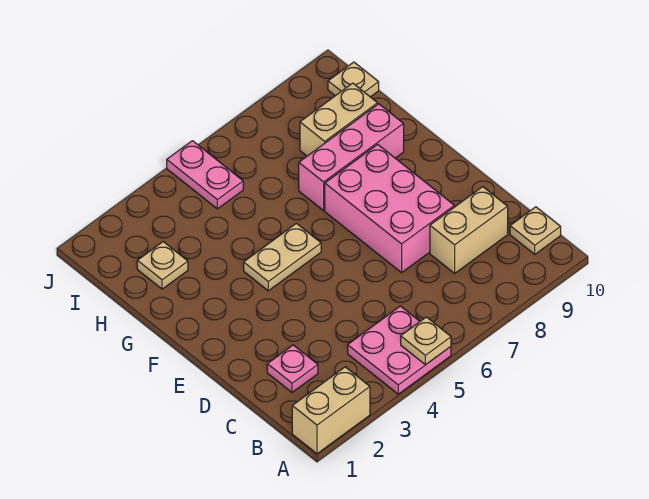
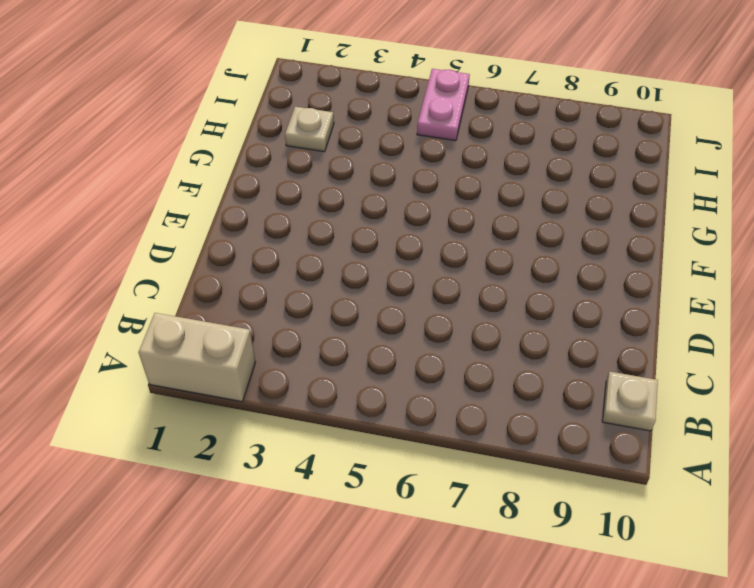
none -> pink 2x2 plate [348,306,451,394]
none -> pink 1x1 plate [267,345,318,393]
none -> tan 1x2 brick [430,187,508,273]

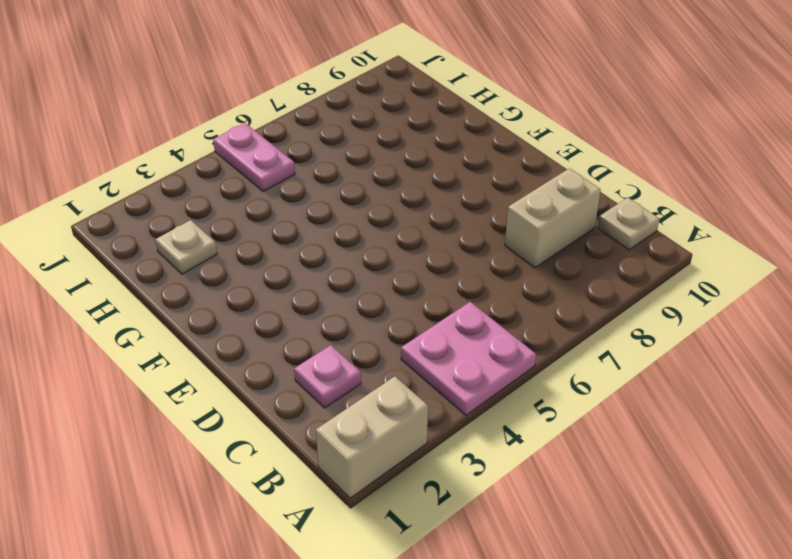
none -> pink 2x3 brick [325,144,454,273]
none -> tan 1x2 plate [244,223,321,291]
none -> pink 1x3 brick [299,104,404,210]

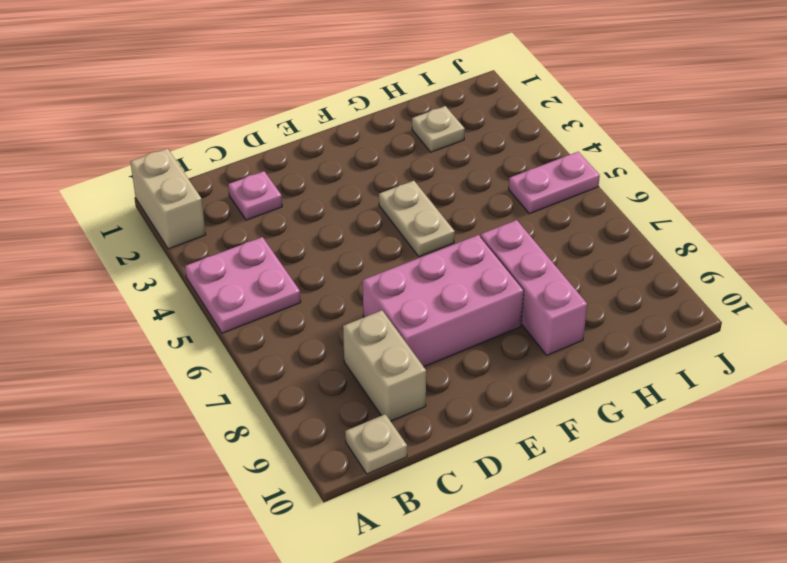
none -> tan 1x2 brick [300,83,378,156]
none -> tan 1x1 plate [328,62,379,97]
none -> tan 1x1 plate [401,317,451,365]

